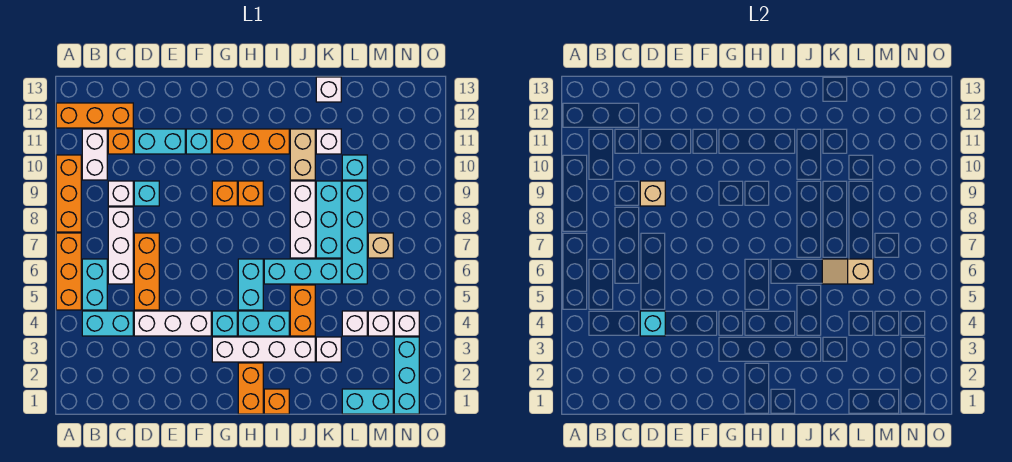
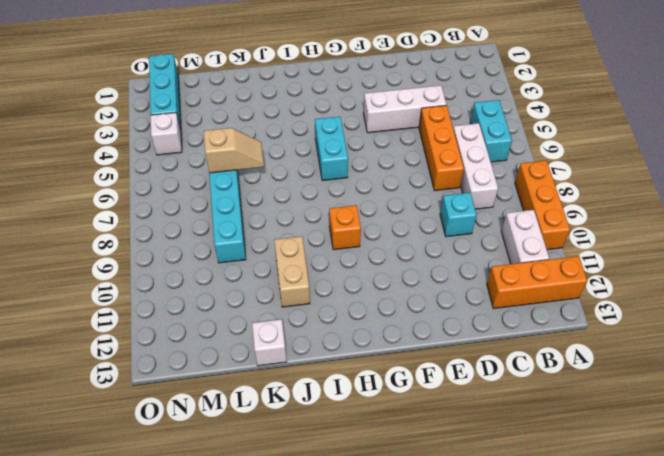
none -> orange 1x3 brick [56,233,81,310]
none -> cyan 1x2 brick [82,311,133,336]
none -> white 1x1 brick [108,181,133,206]
none -> orange 1x1 brick [108,129,133,154]

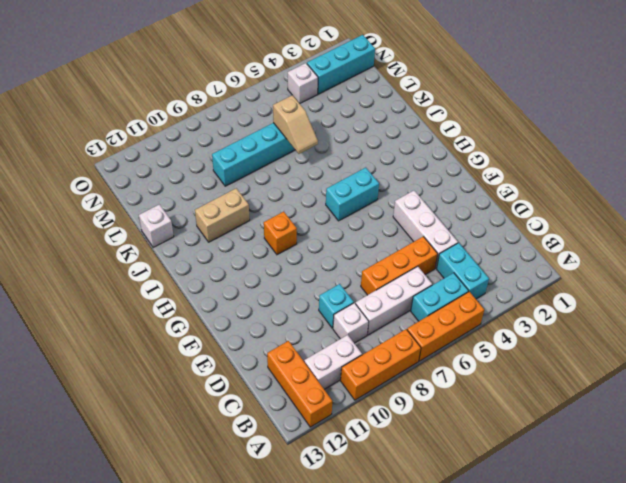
none -> orange 1x1 brick [108,129,133,154]
none -> cyan 1x2 brick [134,129,185,154]
none -> cyan 1x1 brick [186,129,211,154]
none -> white 1x4 brick [212,337,315,362]

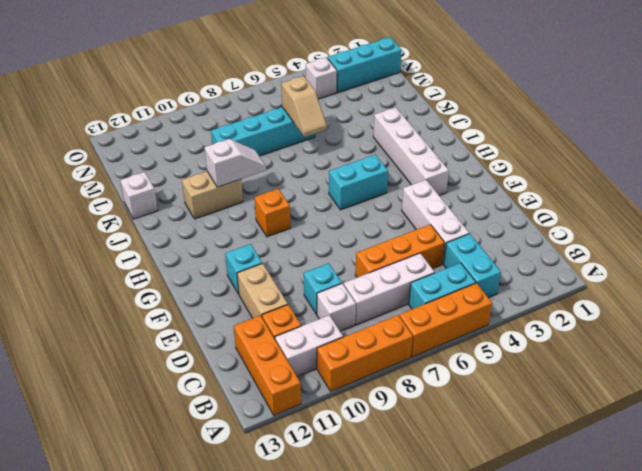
tan 1x2 brick [237,263,288,318] -> cyan 1x2 brick [134,129,185,154]
white 1x2 slope [205,139,266,187] -> none
none -> cyan 1x1 brick [212,311,237,336]
none -> orange 1x1 brick [212,181,237,206]
none -> orange 1x3 brick [212,129,289,154]
none -> orange 1x2 brick [238,363,263,414]

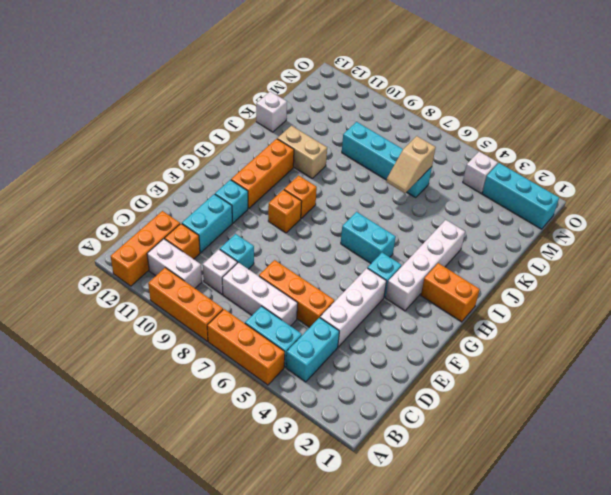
none -> cyan 1x2 brick [238,311,289,336]
none -> orange 1x1 brick [264,389,289,414]
none -> cyan 1x3 brick [264,259,341,284]
none -> orange 1x2 brick [290,285,315,336]

